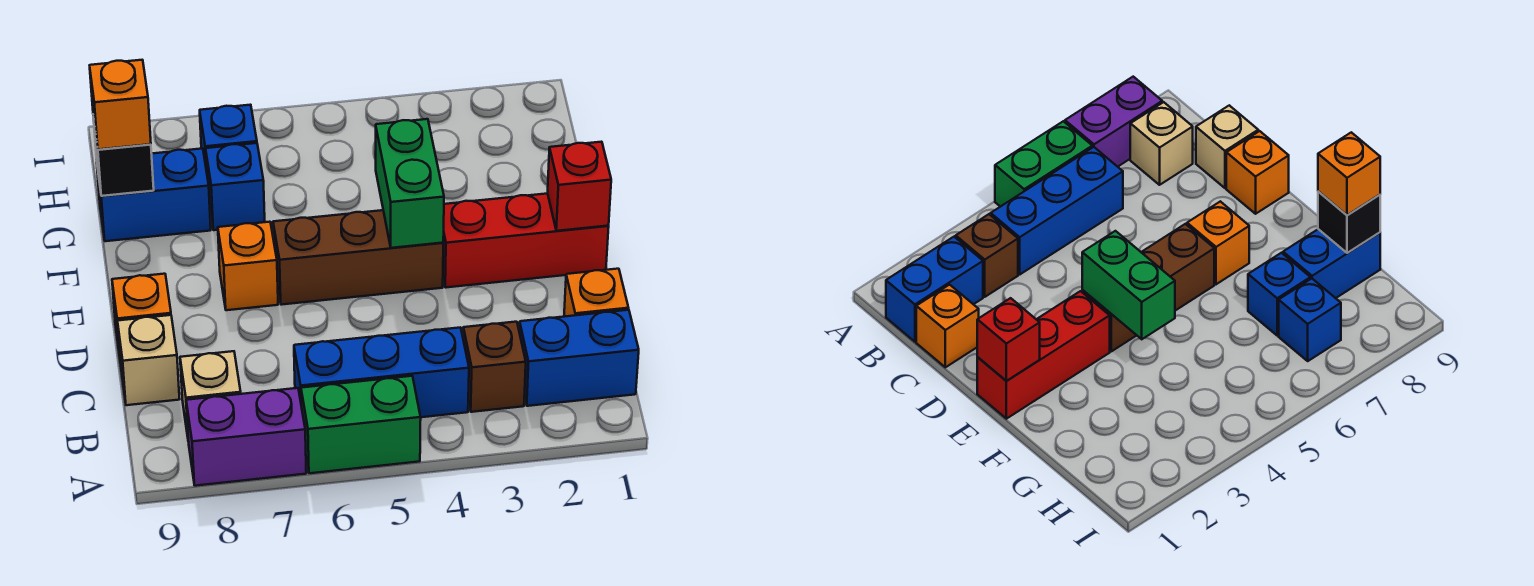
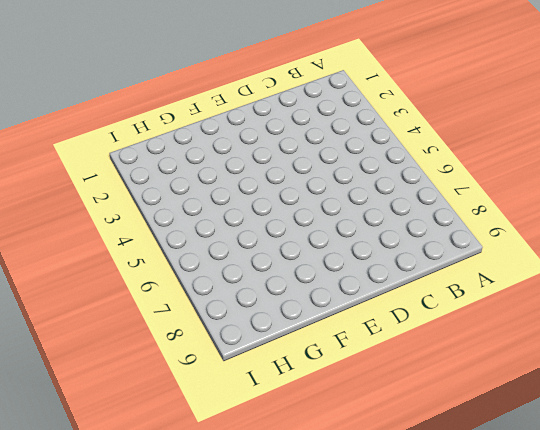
none -> green 1x2 brick [301,376,421,473]
none -> purple 1x2 brick [186,388,306,486]
none -> blue 1x2 brick [519,310,639,406]

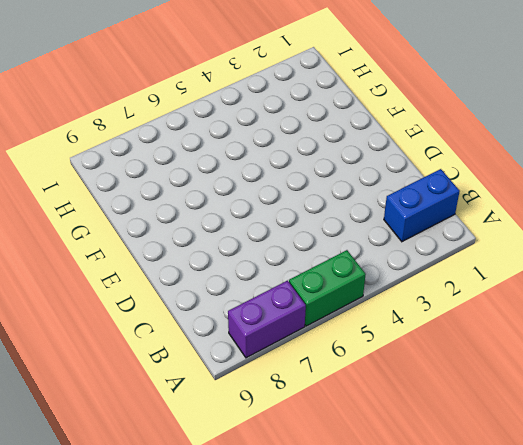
none -> brown 1x1 brick [463,322,526,412]
none -> blue 1x3 brick [294,327,469,417]
none -> tan 1x1 brick [180,351,241,436]

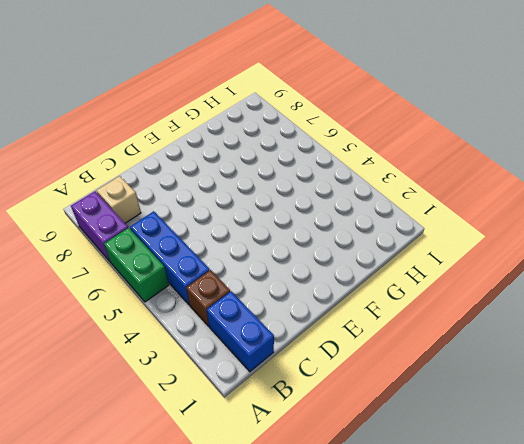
none -> orange 1x1 brick [564,269,629,317]
none -> tan 1x1 brick [117,315,179,405]
none -> orange 1x1 brick [112,274,171,356]

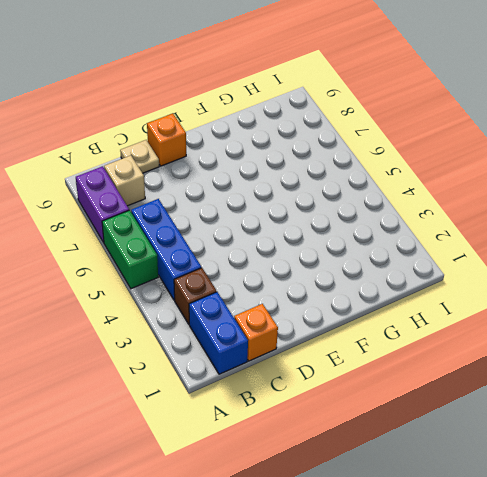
tan 1x1 plate [120,140,159,173] -> tan 1x1 brick [117,315,179,405]
none -> red 1x3 brick [443,193,609,287]
none -> brown 1x3 brick [273,210,443,305]
none -> orange 1x1 brick [218,222,278,310]

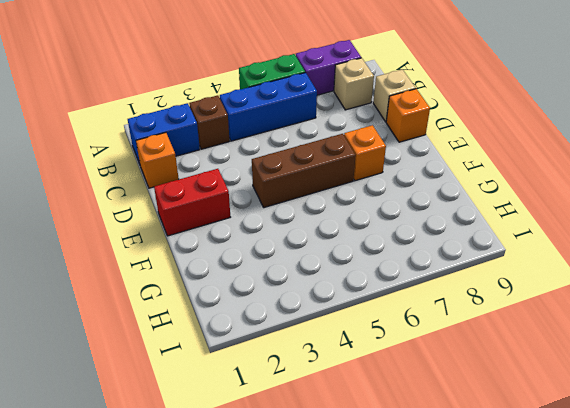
red 1x2 brick [154,169,230,236] -> red 1x3 brick [443,193,609,287]
none -> blue 1x1 brick [206,143,265,230]
none -> blue 1x2 brick [97,148,211,241]
none -> blue 1x1 brick [200,105,257,171]

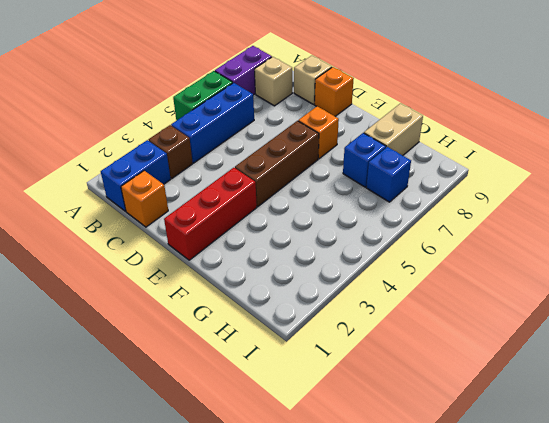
tan 1x2 brick [364,103,423,155] -> blue 1x2 brick [97,148,211,241]
none -> red 1x1 brick [548,142,611,231]
none -> green 1x2 brick [376,119,444,248]
none -> black 1x1 brick [93,117,154,196]

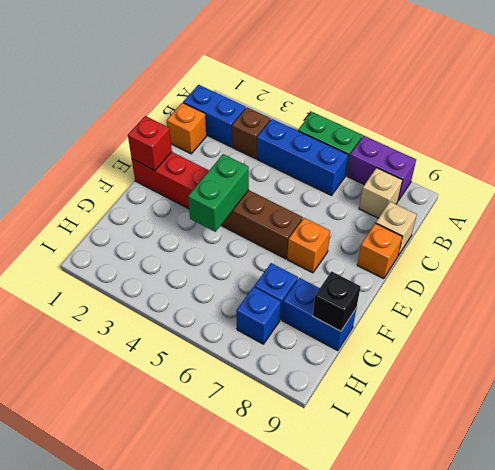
none -> orange 1x1 brick [90,60,151,149]

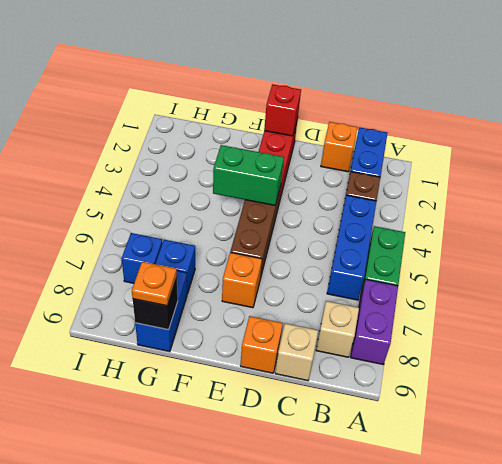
orange 1x1 plate [132,262,177,306] -> orange 1x1 brick [90,60,151,149]

